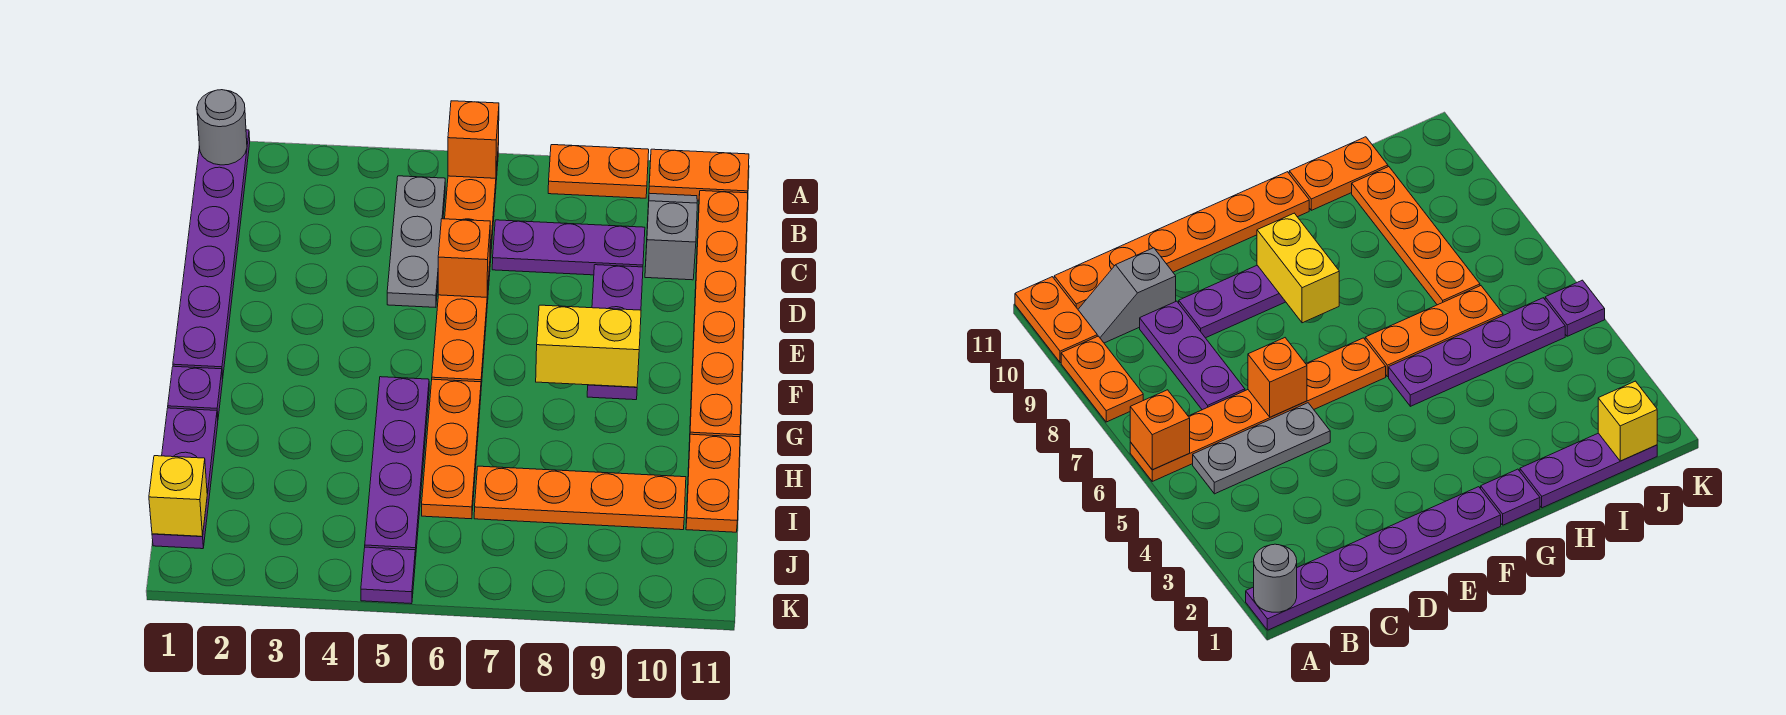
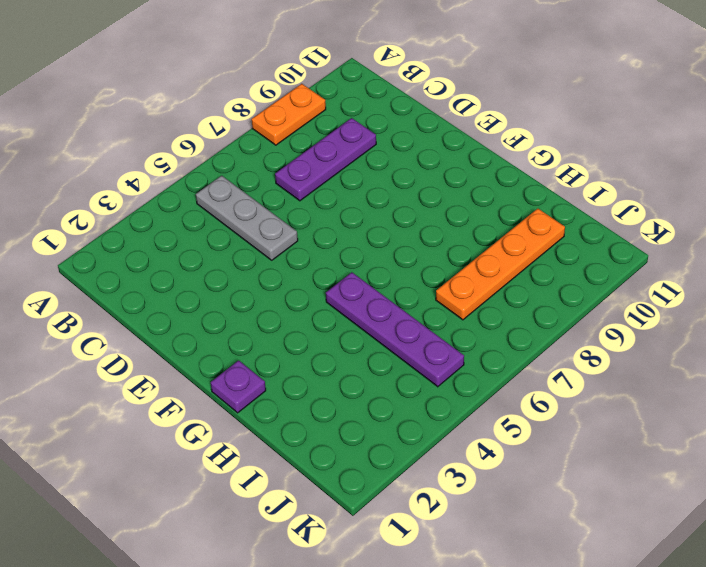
none -> purple 1x6 plate [173,130,250,379]
none -> orange 1x6 plate [432,143,499,386]
none -> orange 1x2 plate [649,149,749,201]

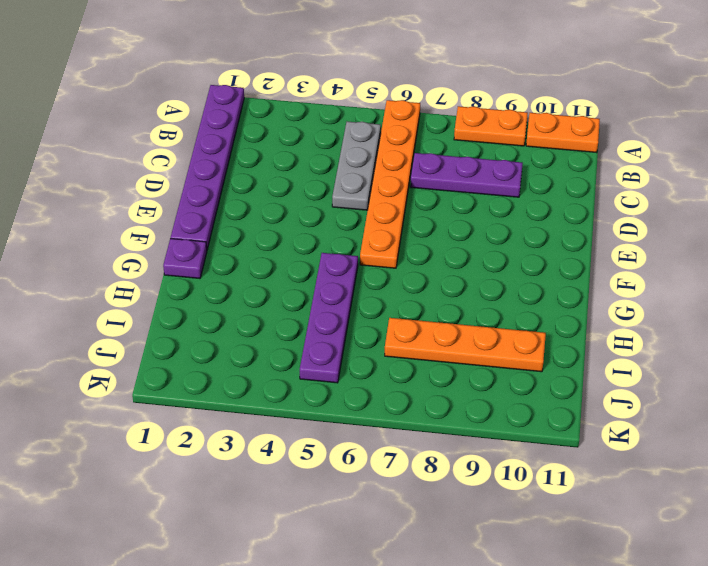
none -> grey 1x2 slope [645,193,697,280]
none -> orange 1x6 plate [689,191,748,444]
none -> purple 1x3 plate [587,265,643,400]

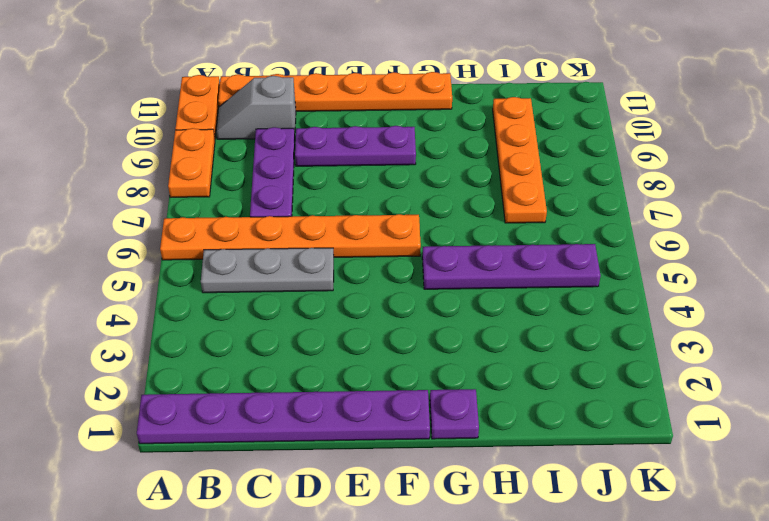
none -> orange 1x3 plate [422,379,481,519]
none -> purple 1x3 plate [152,408,218,549]
none -> orange 1x2 plate [686,434,740,532]

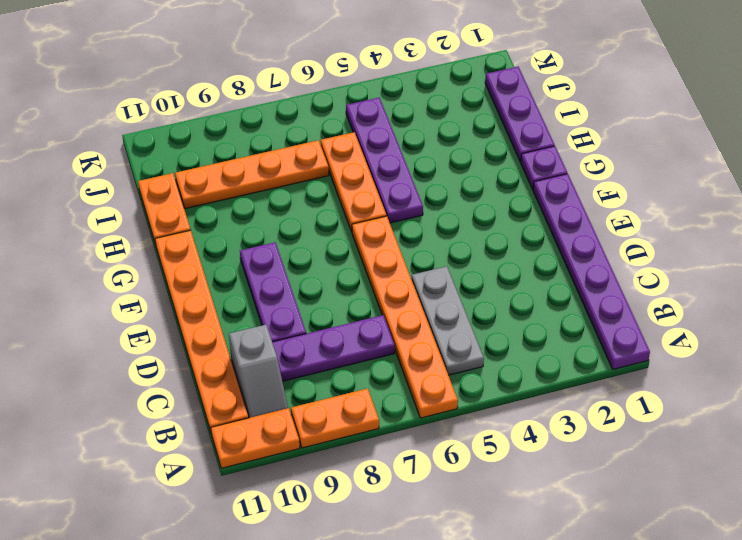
none -> purple 1x1 plate [361,547,415,604]
none -> grey 1x1 round brick [197,90,247,165]
none -> orange 1x1 brick [448,101,499,178]

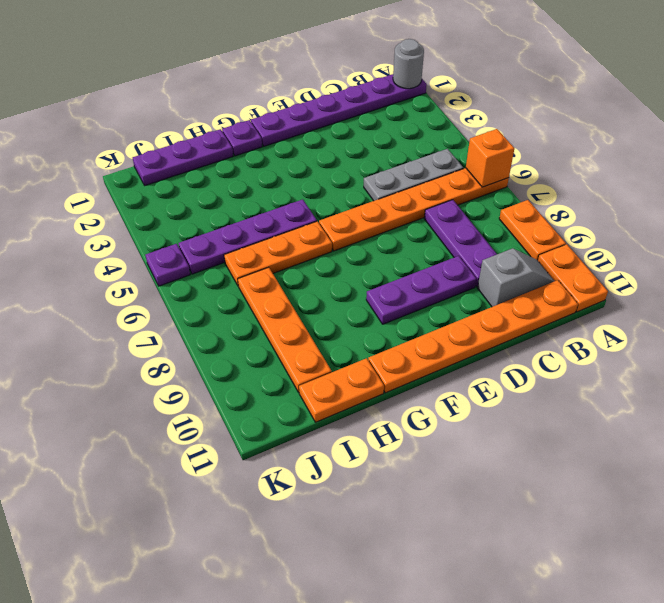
none -> orange 1x1 brick [438,219,490,297]
none -> yellow 1x2 brick [536,305,641,387]
none -> yellow 1x1 brick [149,456,207,536]

